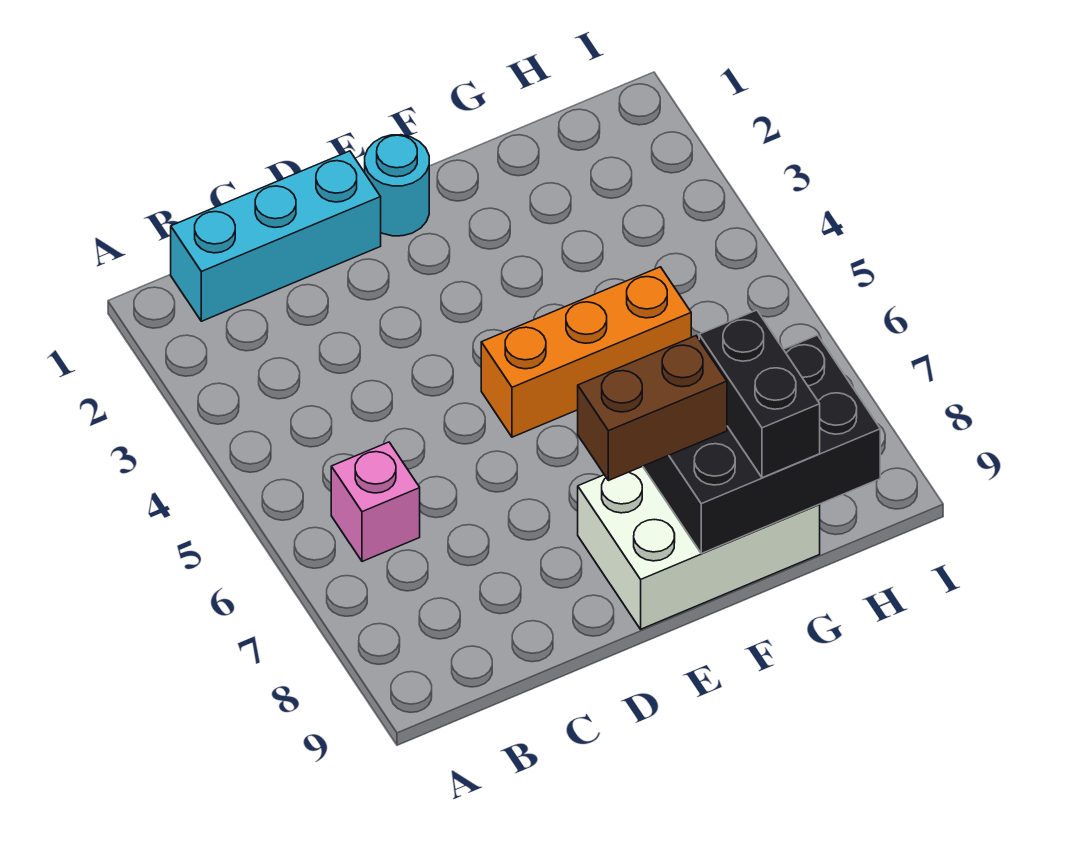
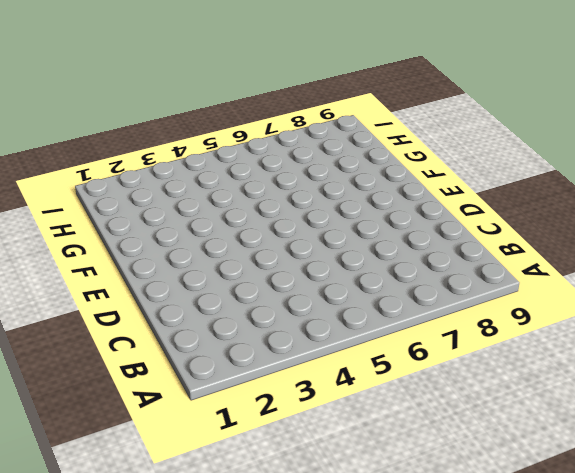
none -> cyan 1x3 brick [171,151,381,321]
none -> pink 1x1 brick [331,442,420,561]

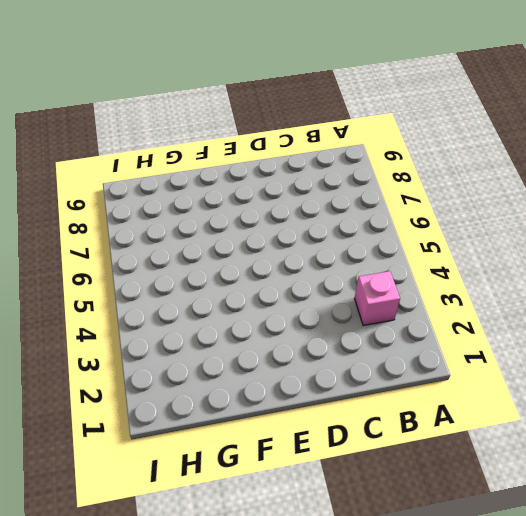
pink 1x1 brick [355,271,400,325] -> pink 1x1 brick moved to [331,442,420,561]
none -> cyan 1x3 brick [171,151,381,321]
none -> cyan 1x1 round brick [365,135,429,236]

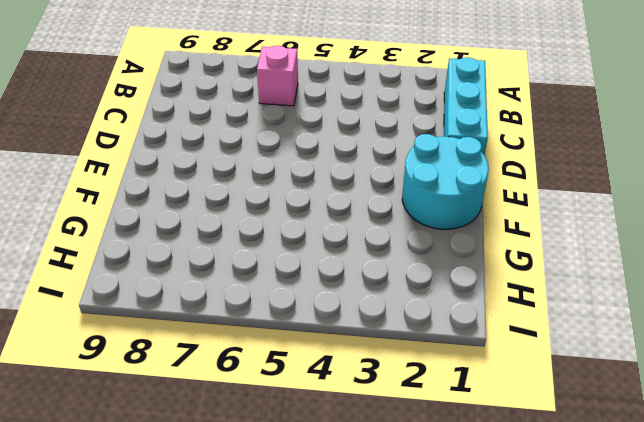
cyan 2x2 round brick [402,134,489,229] -> cyan 1x1 round brick [365,135,429,236]
none -> orange 1x3 brick [481,267,691,437]
none -> white 2x3 brick [578,466,820,629]

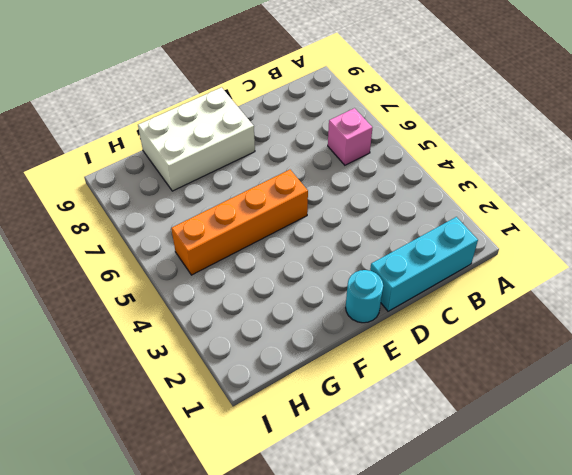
orange 1x4 brick [171,170,308,275] -> orange 1x3 brick [481,267,691,437]
none -> black 2x3 brick [643,335,880,553]
none -> brown 1x2 brick [578,336,727,481]

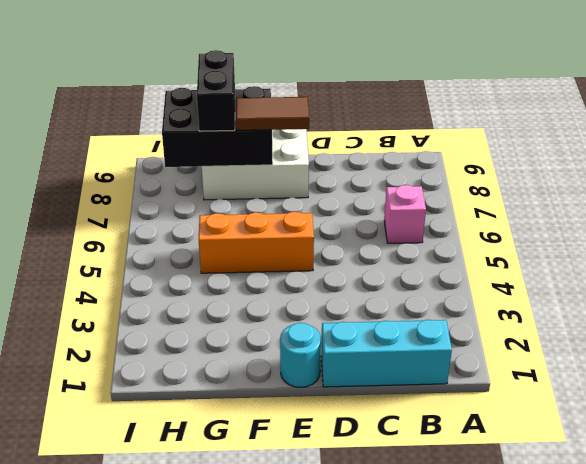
brown 1x2 tile [236,97,309,130] -> brown 1x2 brick [578,336,727,481]

